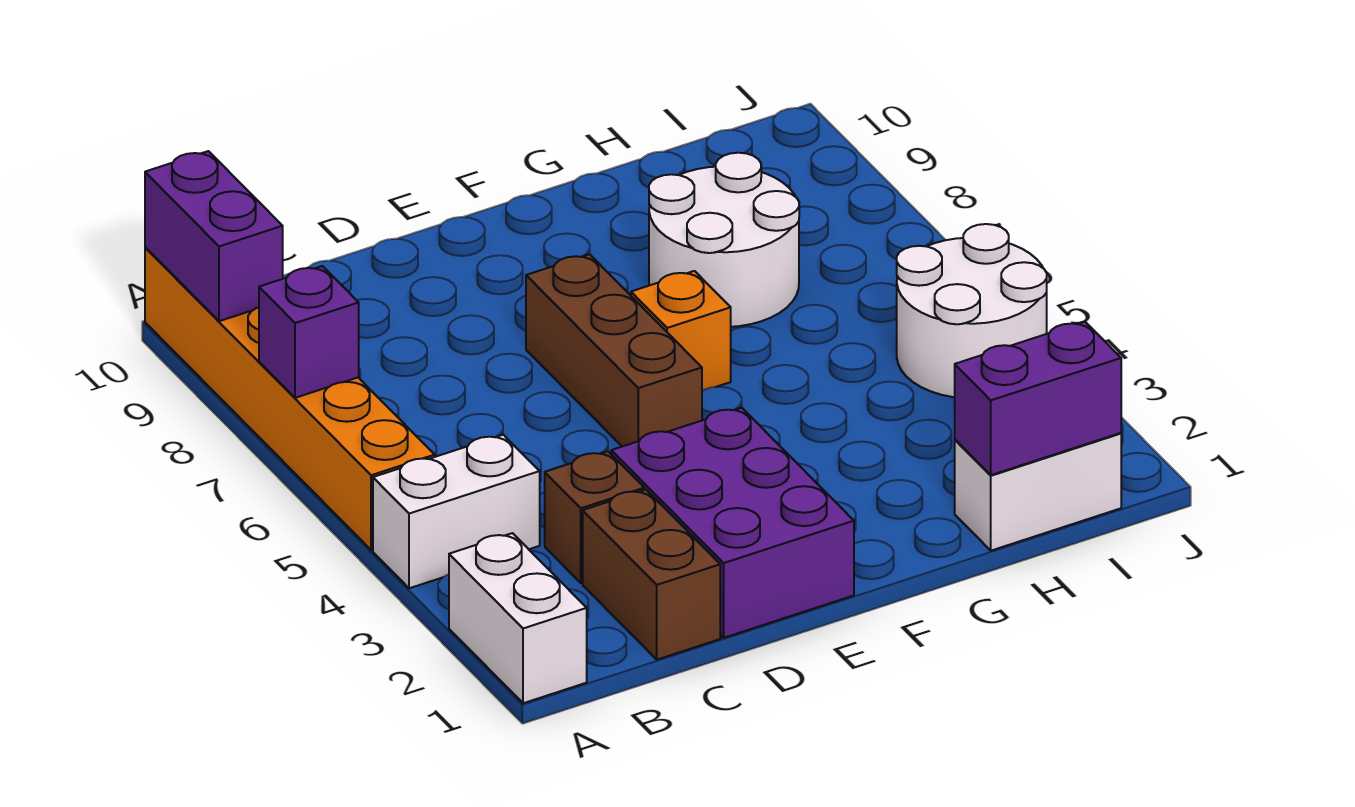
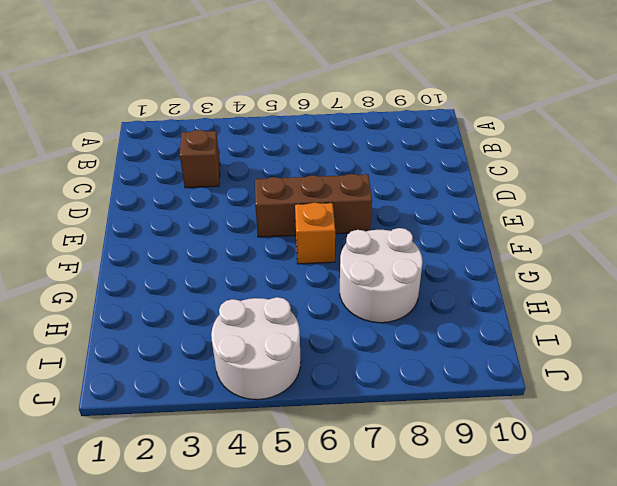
none -> white 1x2 brick [449,533,587,703]
none -> white 1x2 brick [373,435,540,588]
none -> orange 1x6 brick [145,247,435,550]

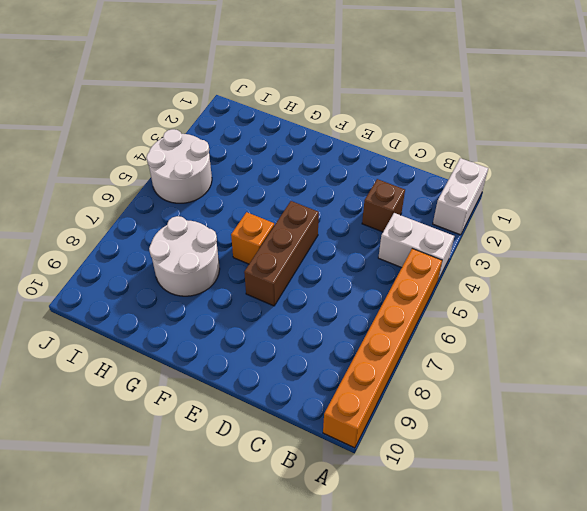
none -> brown 1x2 brick [583,490,720,660]
none -> purple 2x3 brick [611,408,854,638]
none -> white 1x2 brick [955,433,1121,551]

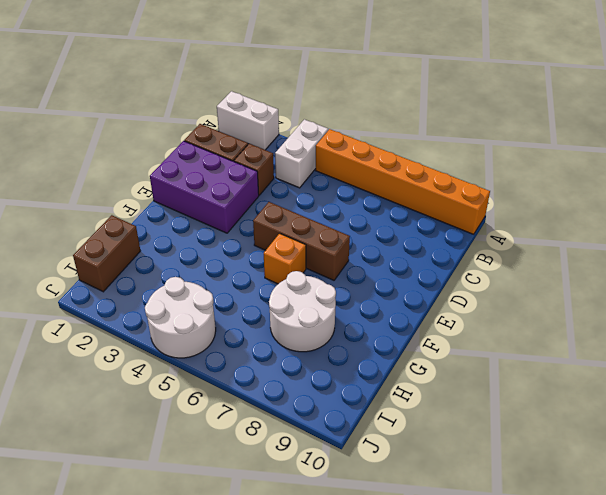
brown 1x2 brick [73,215,140,292] -> white 1x2 brick [955,433,1121,551]
none -> purple 1x1 brick [259,266,359,398]
none -> purple 1x2 brick [145,151,283,321]
none -> purple 1x2 brick [955,322,1121,475]

